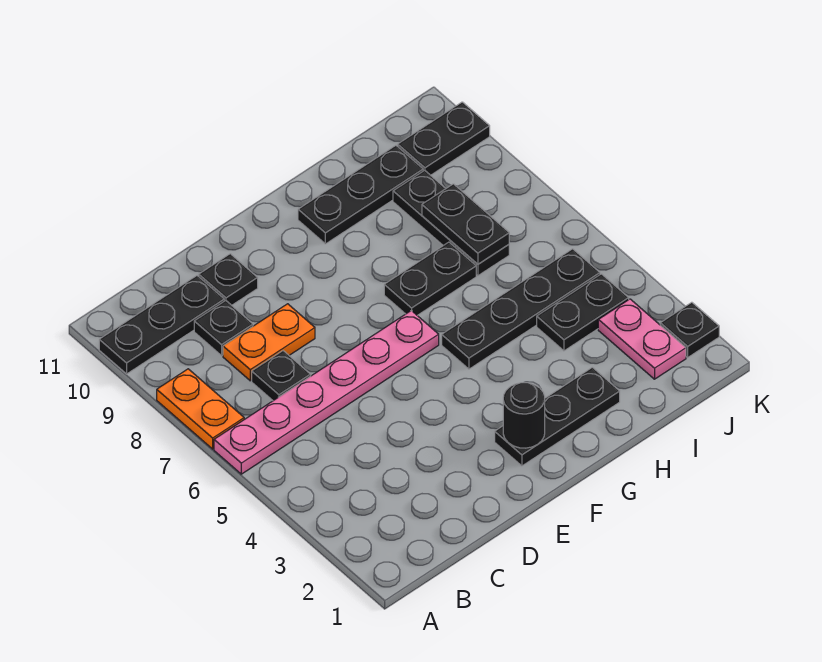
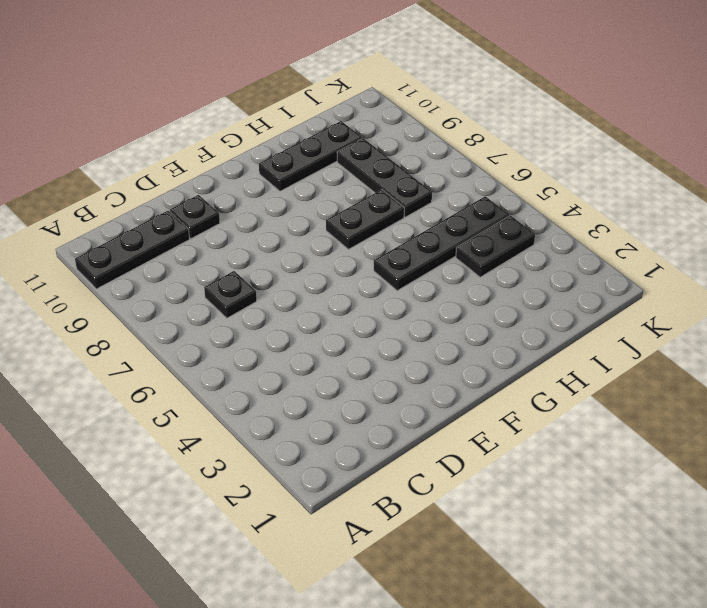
none -> pink 1x6 plate [214,311,439,474]
none -> orange 1x2 plate [157,369,244,449]
none -> orange 1x2 plate [223,304,315,381]

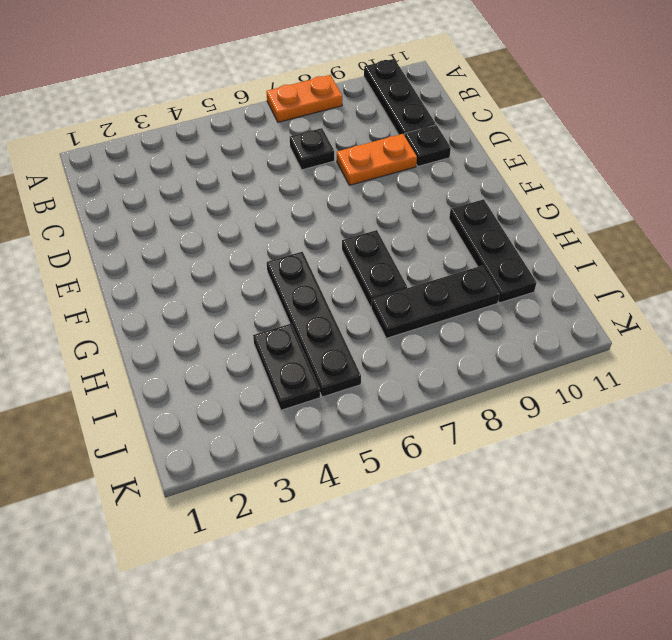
orange 1x2 plate [337,134,417,185] -> orange 1x2 plate turned to [223,304,315,381]
none -> pink 1x6 plate [214,311,439,474]
none -> black 1x1 plate [194,300,253,356]
none -> black 1x3 plate [495,367,620,466]

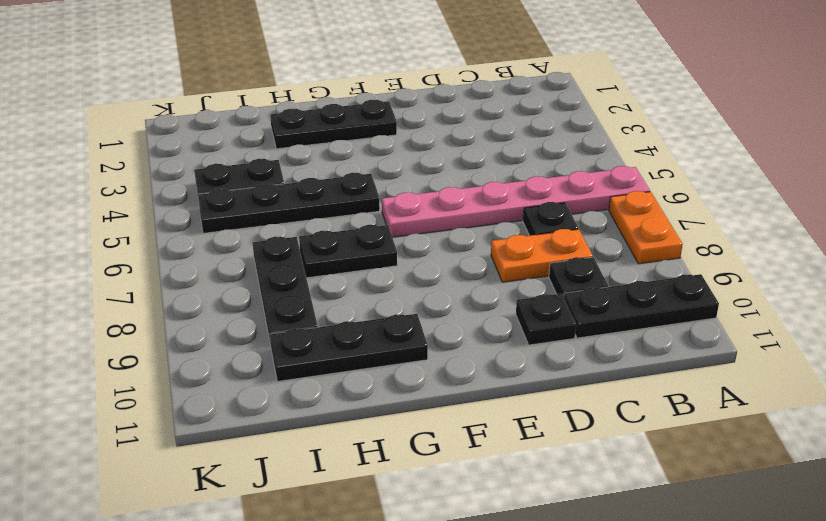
none -> pink 1x2 plate [598,299,686,379]
none -> black 1x2 plate [398,102,490,175]
none -> black 1x1 plate [660,302,719,357]

